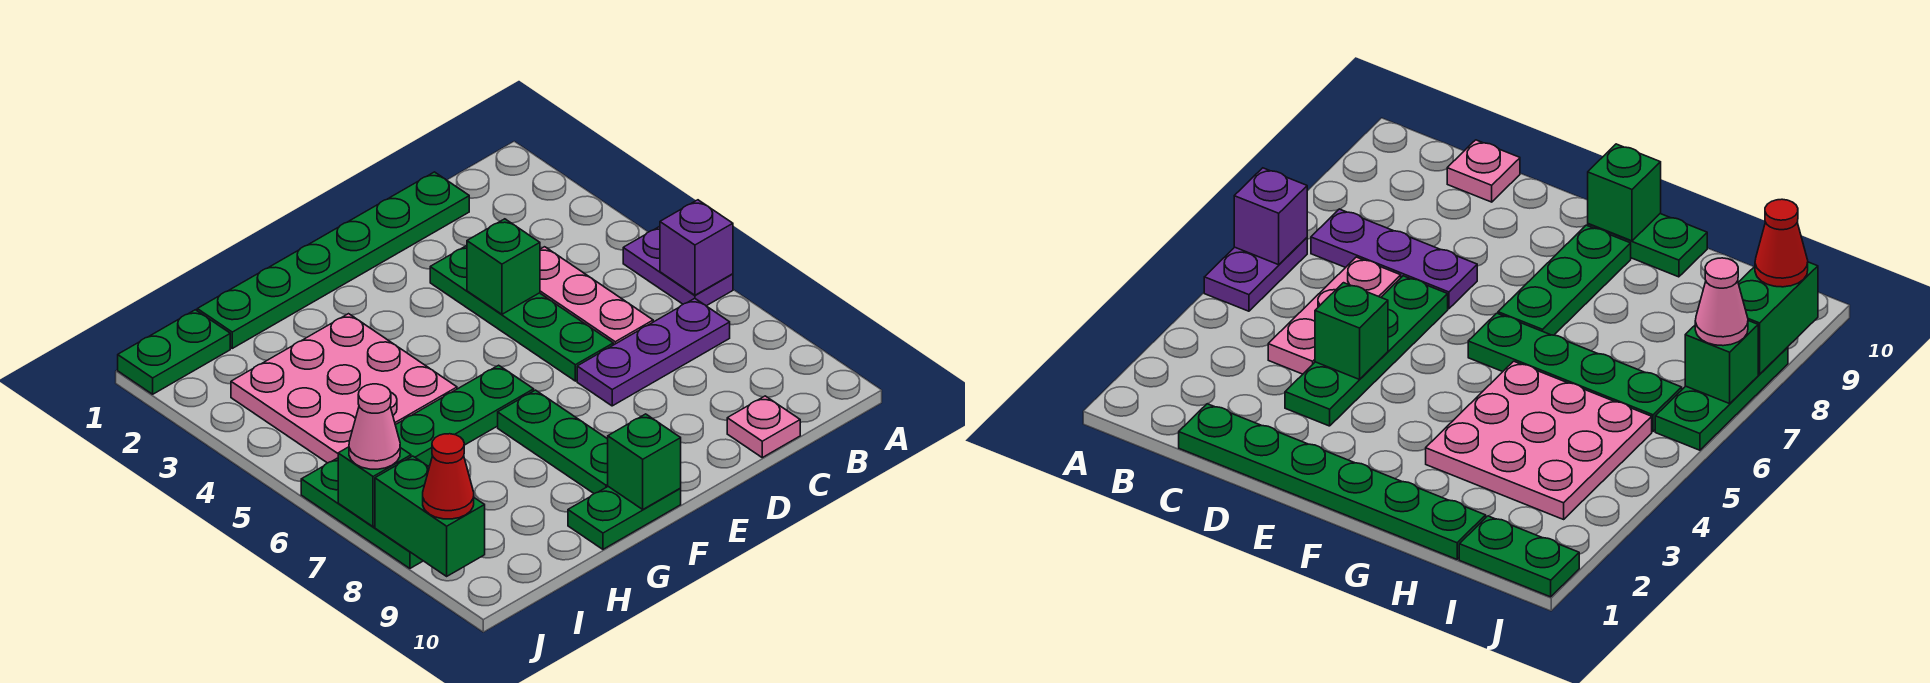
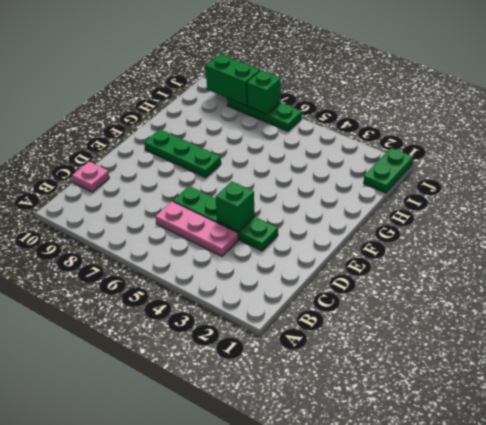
none -> purple 1x2 plate [623,226,733,306]
none -> purple 1x3 plate [577,298,730,406]
none -> green 1x6 plate [197,172,469,348]

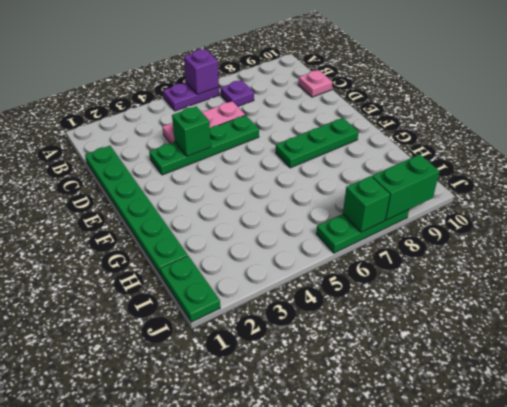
purple 1x1 plate [221,80,254,106] -> purple 1x3 plate [577,298,730,406]
none -> green 1x4 plate [396,365,534,466]
none -> green 1x2 plate [568,487,681,549]
none -> pink 3x3 plate [231,314,457,463]

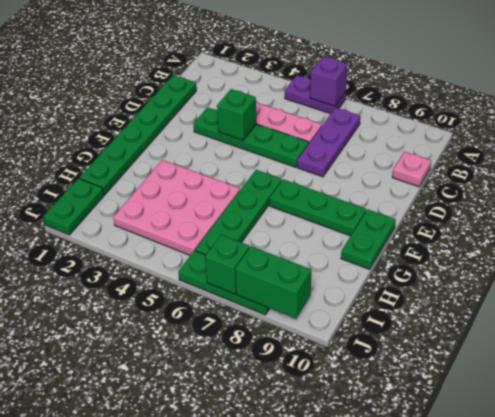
none -> green 1x1 brick [608,414,681,509]
none -> pink 1x1 cone [349,384,400,469]
none -> red 1x1 cone [423,434,474,519]

